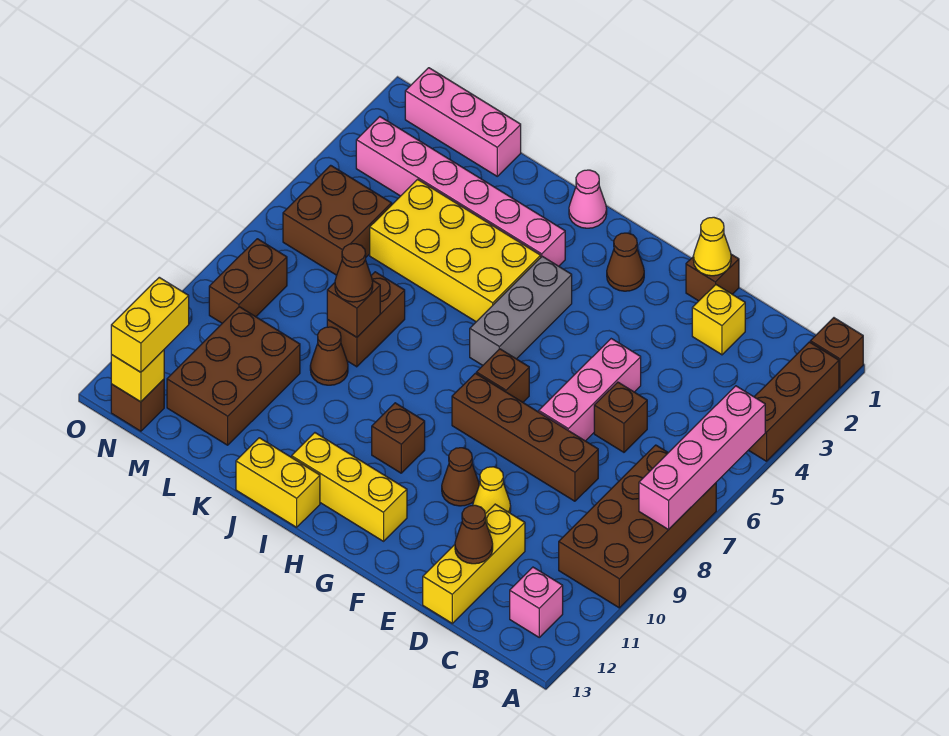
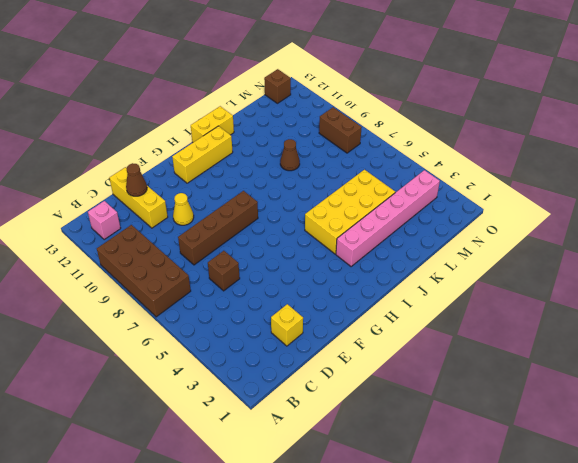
none -> brown 1x1 brick [810,318,863,388]
none -> brown 1x3 brick [749,342,839,461]
none -> brown 1x1 brick [686,254,739,301]
none -> pink 1x3 brick [539,339,641,441]

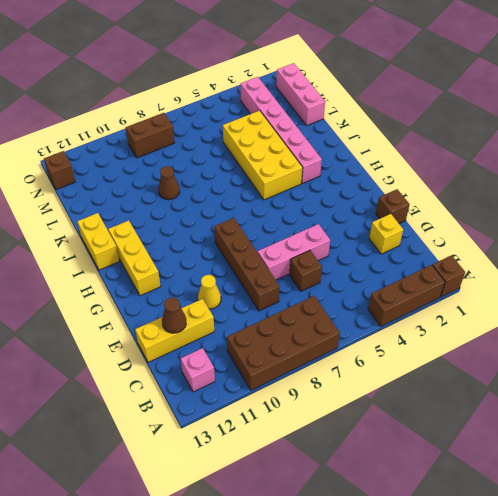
none -> brown 1x1 cone [442,448,479,506]
none -> brown 1x1 cone [607,233,644,291]
none -> brown 1x1 brick [476,349,529,402]
none -> grey 1x3 brick [470,256,572,365]

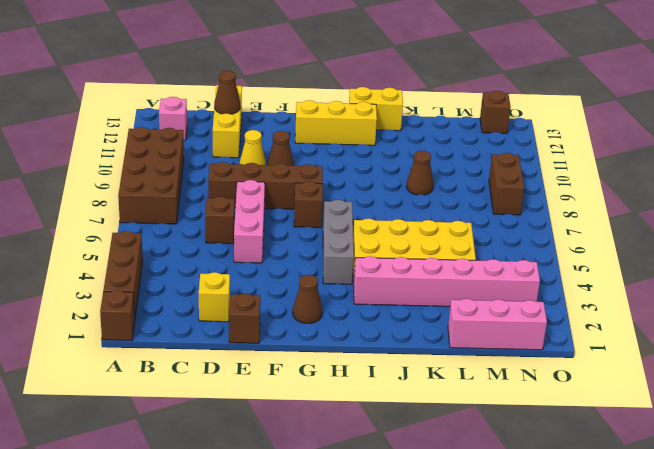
none -> brown 1x1 brick [372,403,425,473]
none -> pink 1x1 cone [569,170,607,228]
none -> brown 1x2 brick [327,272,405,367]
none -> brown 2x3 brick [167,307,300,445]

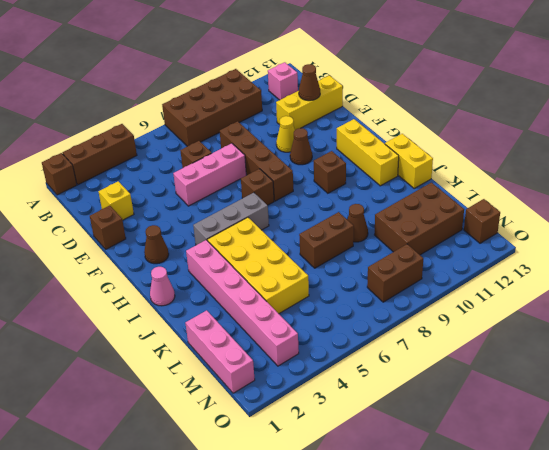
none -> brown 2x2 brick [283,165,392,275]
none -> pink 1x4 brick [639,386,765,530]
none -> yellow 1x1 cone [693,217,731,276]
none -> brown 1x1 brick [327,280,380,337]

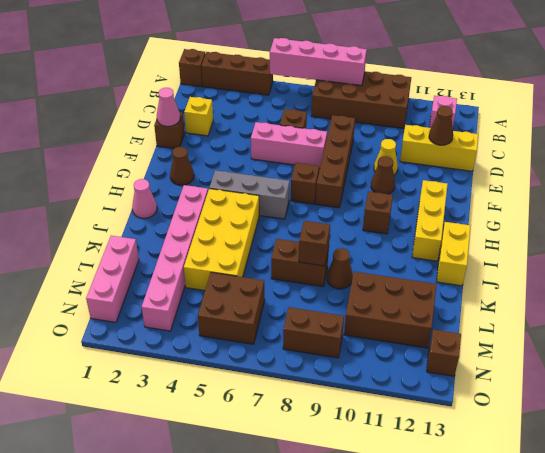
pink 1x1 cone [157,88,180,126] -> yellow 1x1 cone [693,217,731,276]
none -> yellow 1x1 brick [111,350,164,402]
none -> brown 1x1 cone [335,244,373,302]
none -> yellow 1x2 brick [111,277,189,372]

